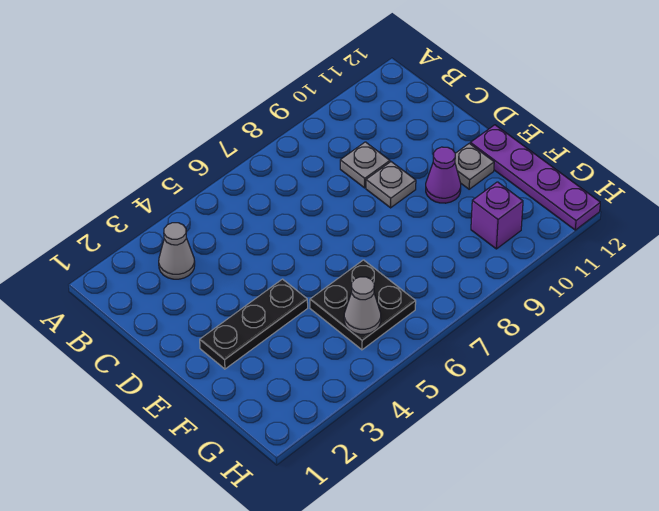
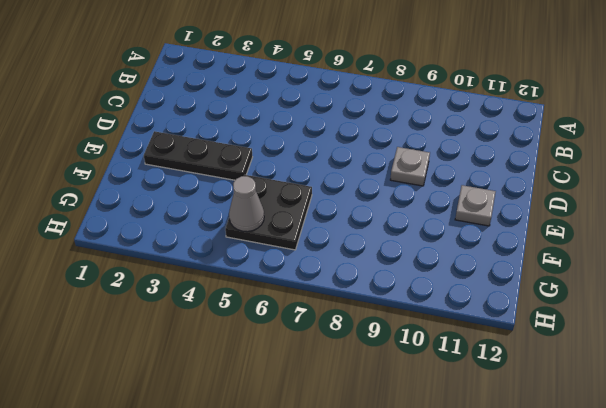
none -> grey 1x1 cone [159,223,195,279]
none -> grey 1x1 plate [340,142,390,188]

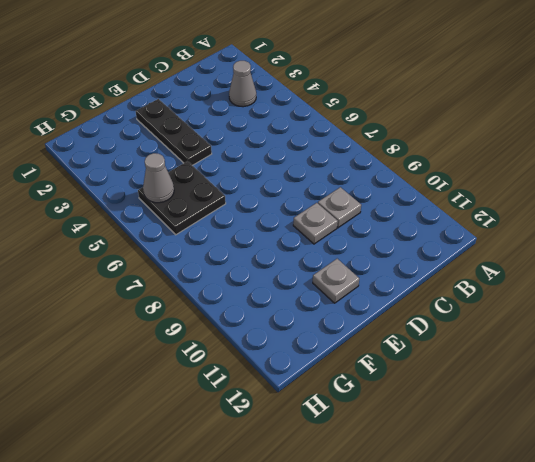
none -> purple 1x1 cone [426,147,461,203]
none -> purple 1x4 plate [470,125,600,230]

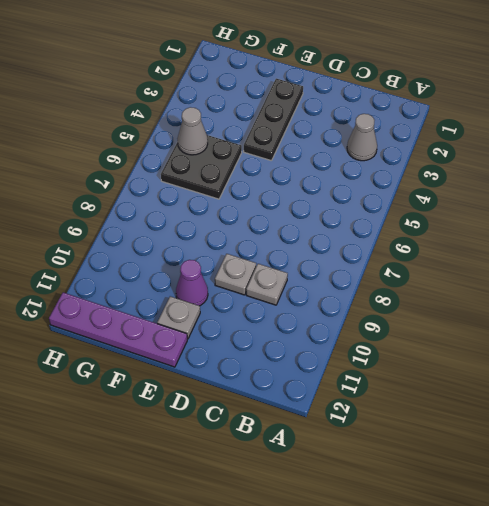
none -> purple 1x1 brick [471,182,523,249]

